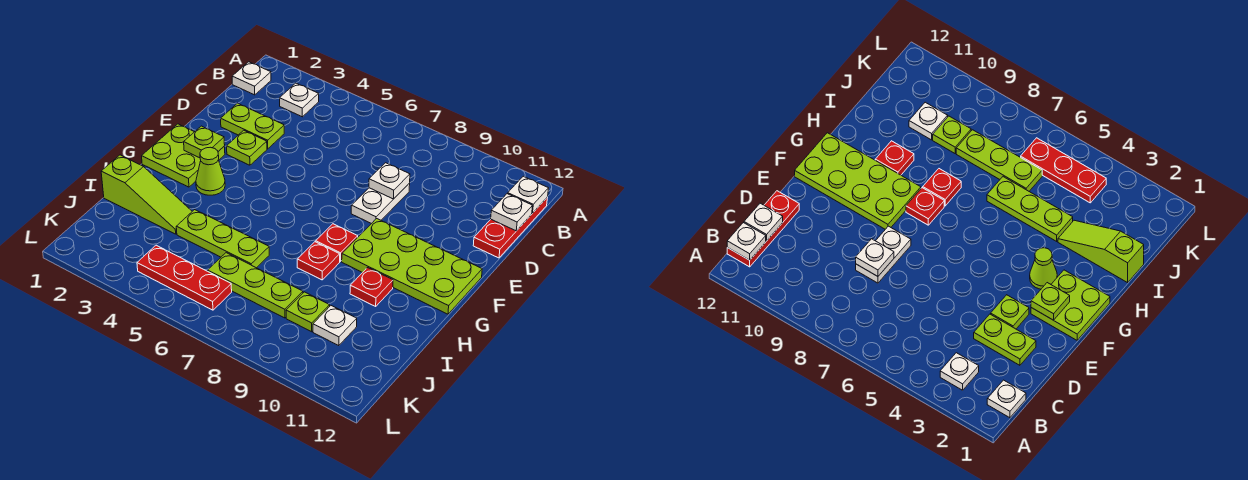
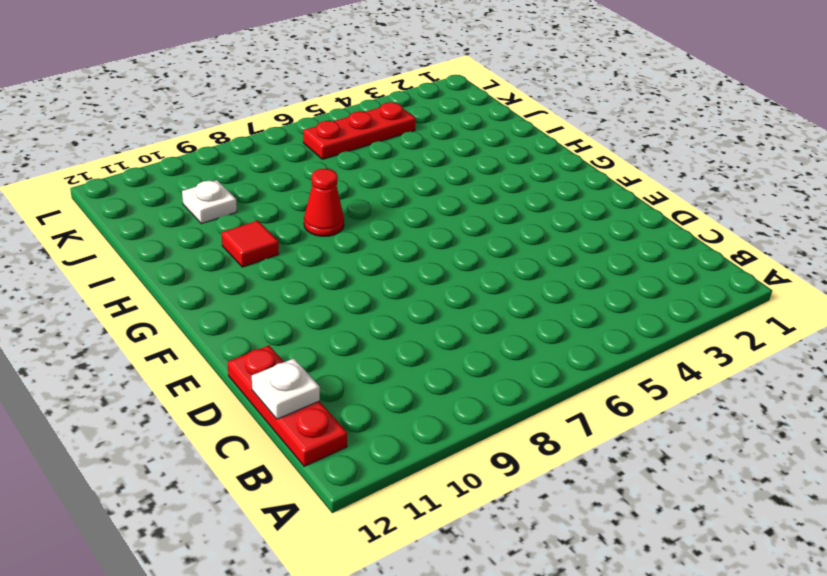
red 1x1 cone [304,169,344,236] -> red 1x1 plate [297,242,340,280]
red 1x1 tile [222,221,279,267] -> red 1x1 plate [350,268,393,306]
none -> white 1x1 plate [232,62,271,95]
none -> white 1x1 plate [280,83,319,117]
none -> lime 1x2 plate [221,103,284,149]

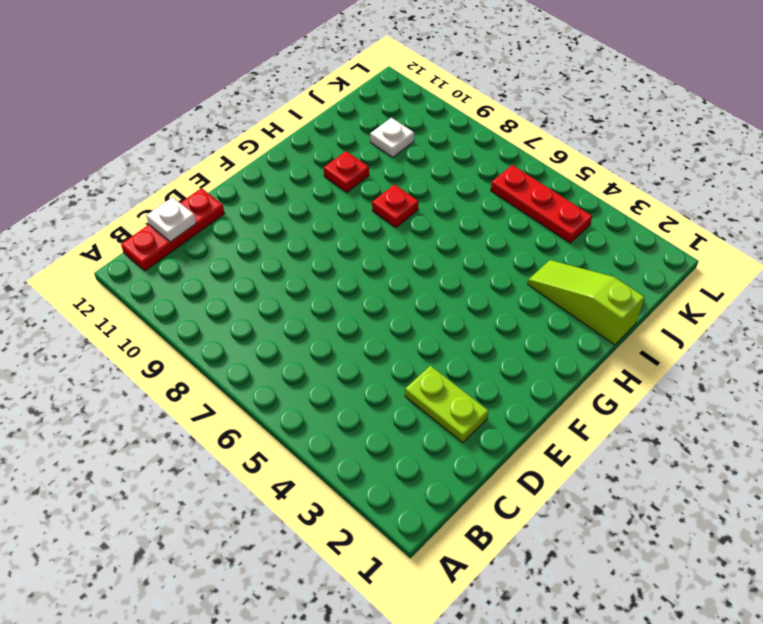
none -> white 1x1 plate [232,62,271,95]
none -> white 1x1 plate [280,83,319,117]
none -> white 1x2 plate [351,183,410,224]

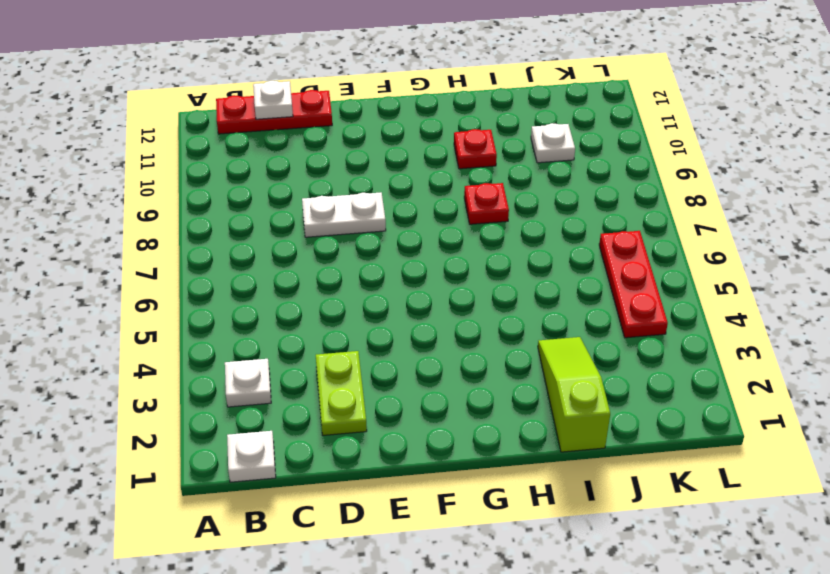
none -> lime 1x1 plate [227,130,267,165]
none -> lime 2x2 plate [142,124,225,187]
none -> lime 2x4 plate [342,219,482,314]

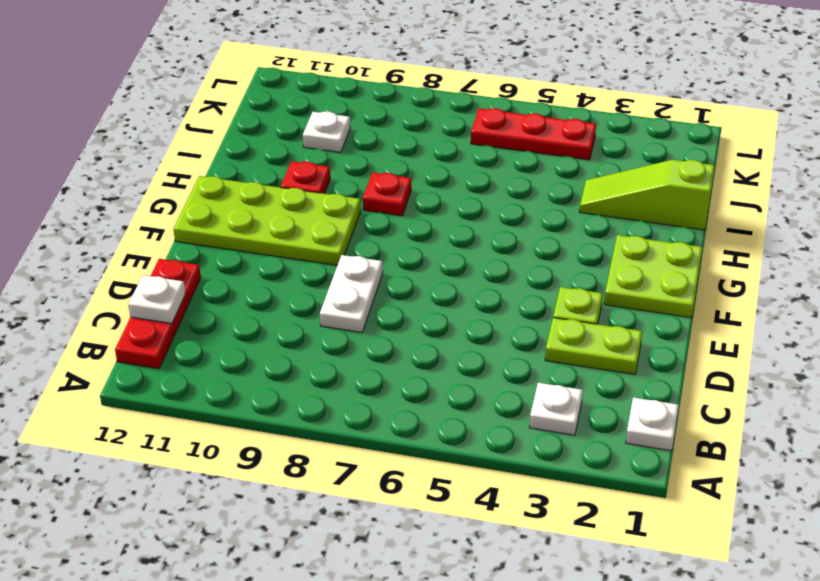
none -> lime 1x1 cone [196,147,225,195]
none -> red 1x1 plate [316,224,358,262]
none -> lime 1x3 plate [176,210,269,268]

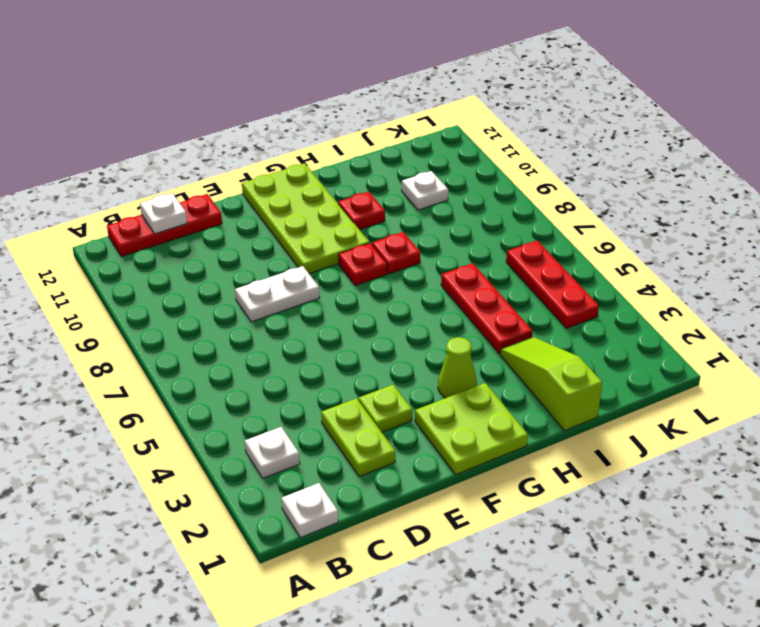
red 1x3 plate [441,263,532,354] -> lime 1x3 plate [176,210,269,268]
none -> lime 1x3 plate [208,253,303,318]
none -> lime 1x1 plate [286,292,330,332]
none -> white 1x1 plate [508,176,549,213]

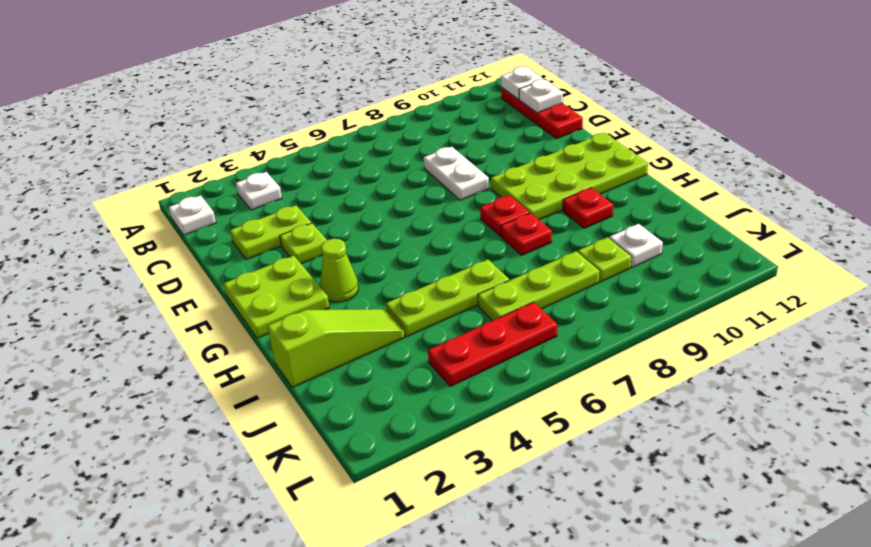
none -> white 1x1 plate [369,163,410,199]
none -> lime 1x1 plate [184,126,225,158]

